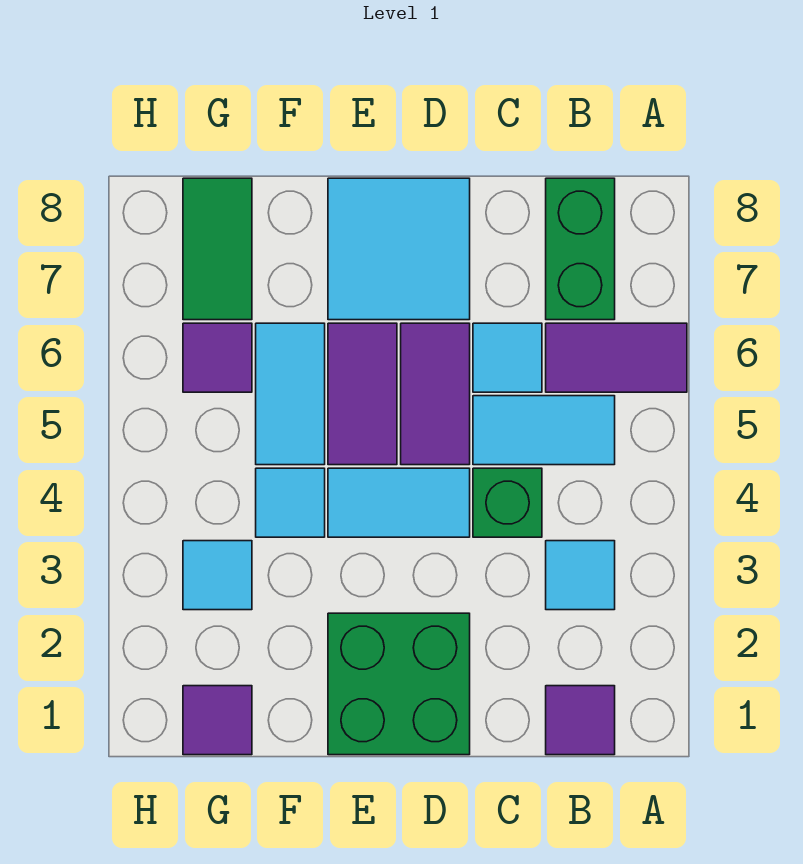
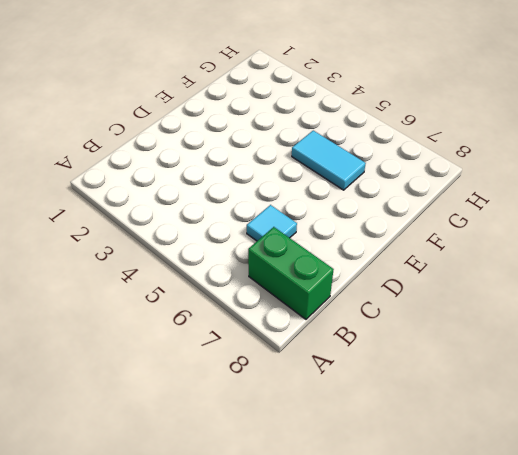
none -> purple 1x2 tile [546,323,687,392]
none -> purple 1x1 tile [546,686,615,755]
none -> cyan 1x1 tile [546,541,615,610]

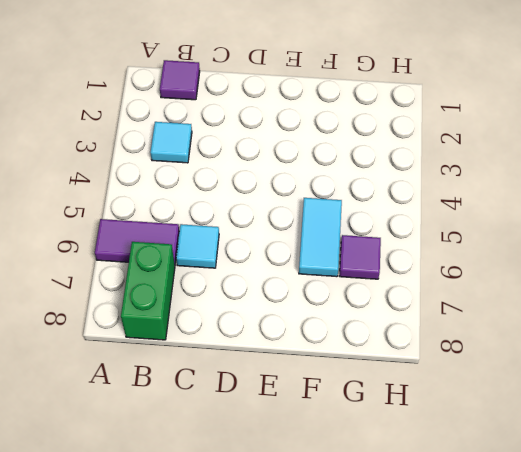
none -> cyan 1x2 tile [473,396,615,465]
none -> green 1x1 brick [473,468,542,537]
none -> green 2x2 brick [328,613,470,755]

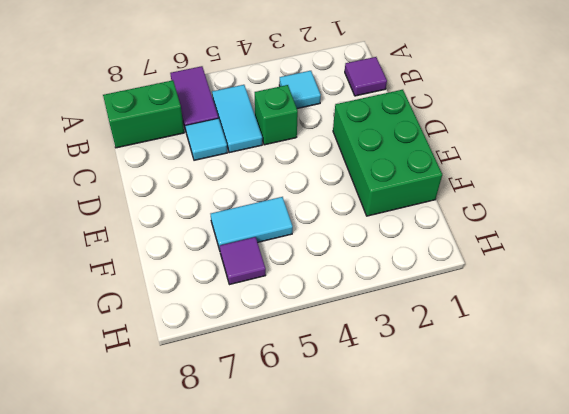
green 2x3 brick [333,90,442,216] -> green 2x2 brick [328,613,470,755]
none -> cyan 1x2 tile [328,468,470,537]
none -> purple 1x2 tile [401,323,470,465]
none -> cyan 2x2 tile [328,178,470,320]

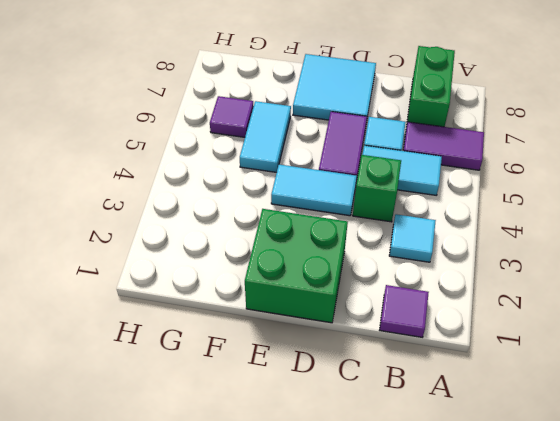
none -> purple 1x2 tile [328,323,397,465]
none -> cyan 1x1 tile [256,468,325,537]
none -> purple 1x1 tile [183,686,252,755]

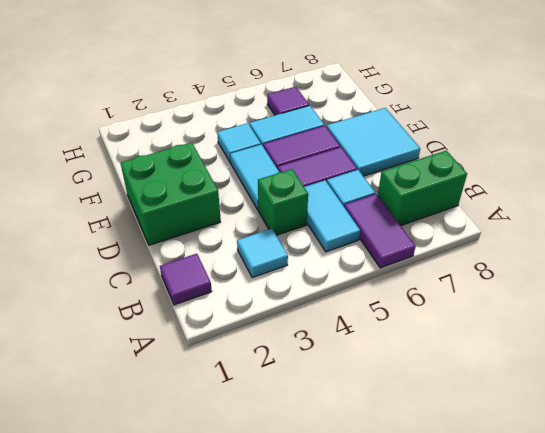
none -> purple 1x1 tile [183,686,252,755]
none -> cyan 1x1 tile [183,541,252,610]
none -> green 1x2 tile [183,178,252,320]

